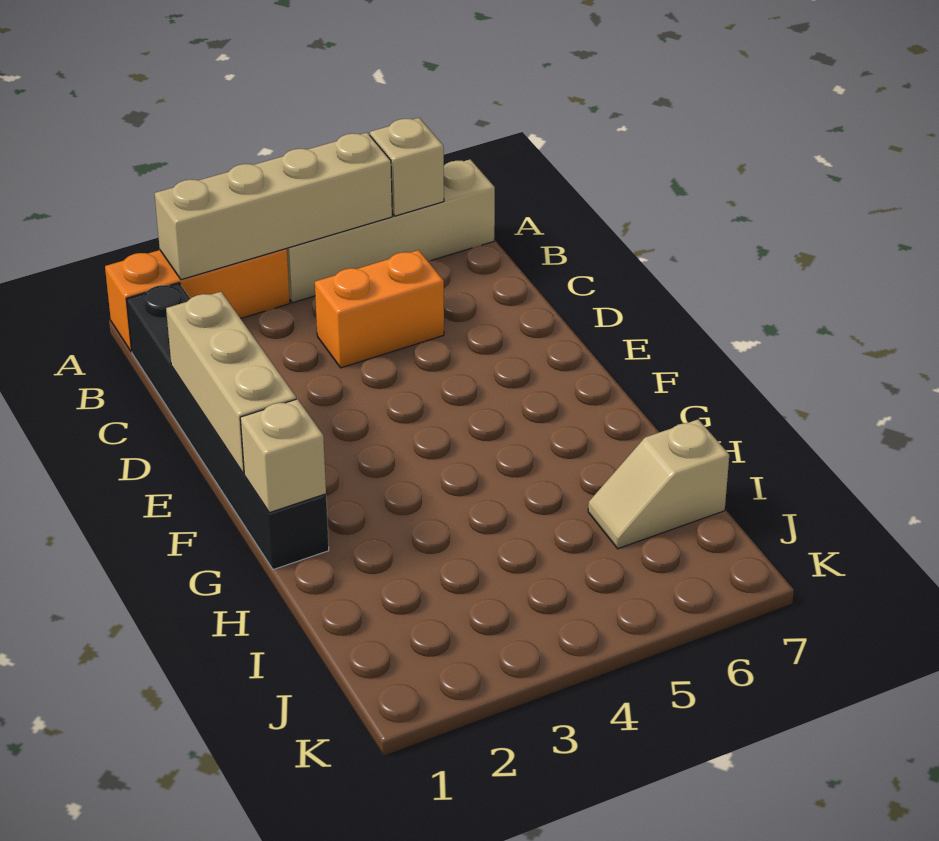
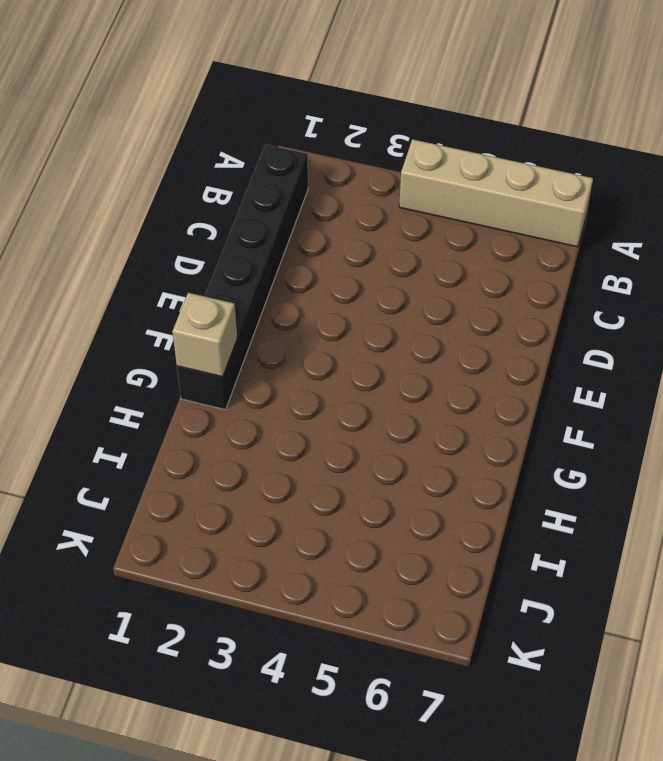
none -> orange 1x3 brick [105,249,290,352]
none -> orange 1x2 brick [315,250,444,368]

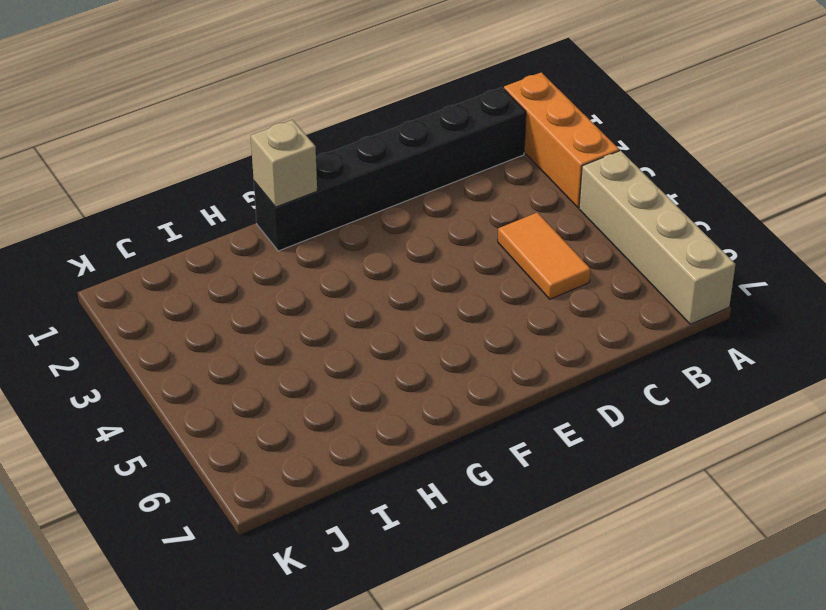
orange 1x2 tile [498,213,590,299] -> orange 1x2 brick [315,250,444,368]
none -> tan 1x2 slope [588,419,729,549]
none -> tan 1x4 brick [154,133,392,280]

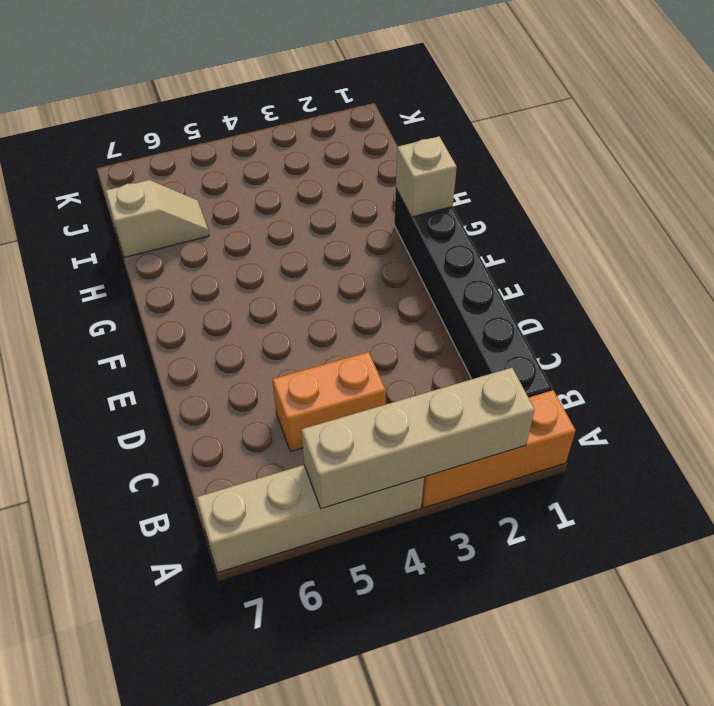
none -> tan 1x1 brick [370,118,444,216]
none -> tan 1x3 brick [166,292,296,474]

